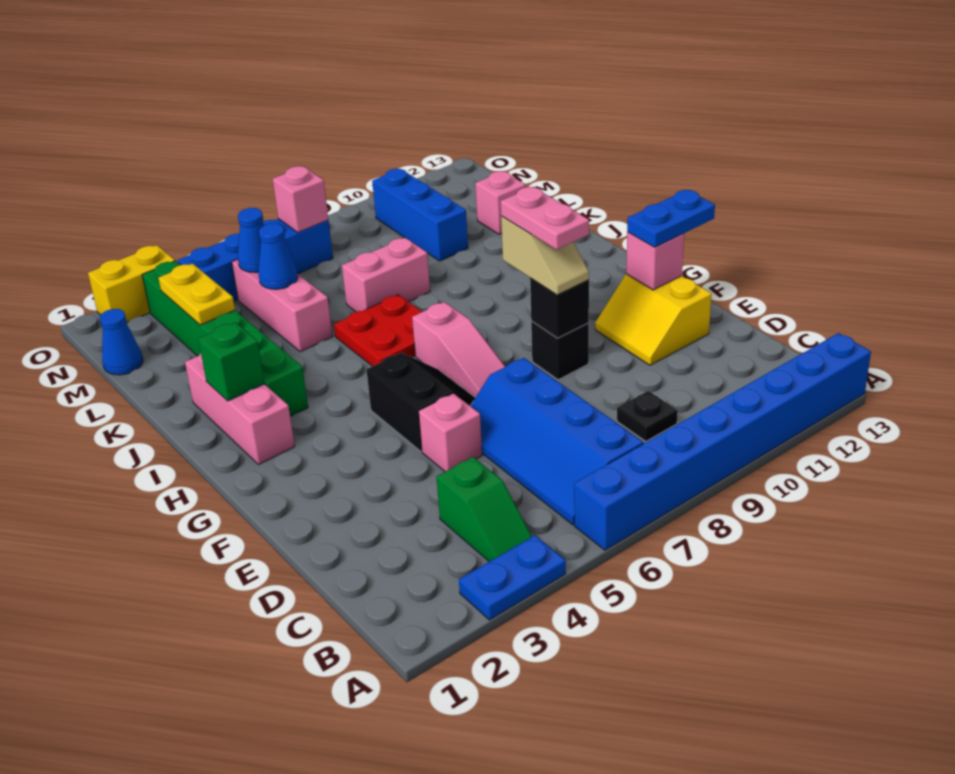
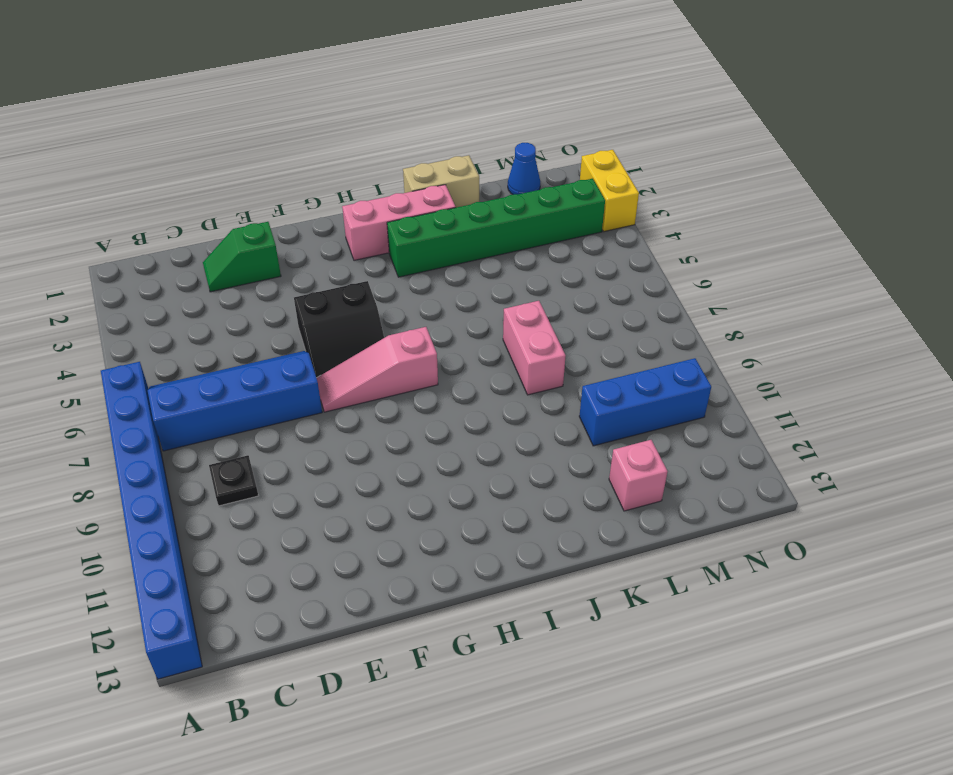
green 1x2 slope [203,222,281,292] -> green 1x2 slope moved to [437,457,532,562]
tan 1x2 brick [403,155,479,208] -> none
none -> blue 1x2 plate [459,535,566,620]
none -> pink 1x1 brick [419,393,482,472]
none -> yellow 2x2 slope [595,274,711,365]
none -> black 1x1 brick [531,321,589,380]

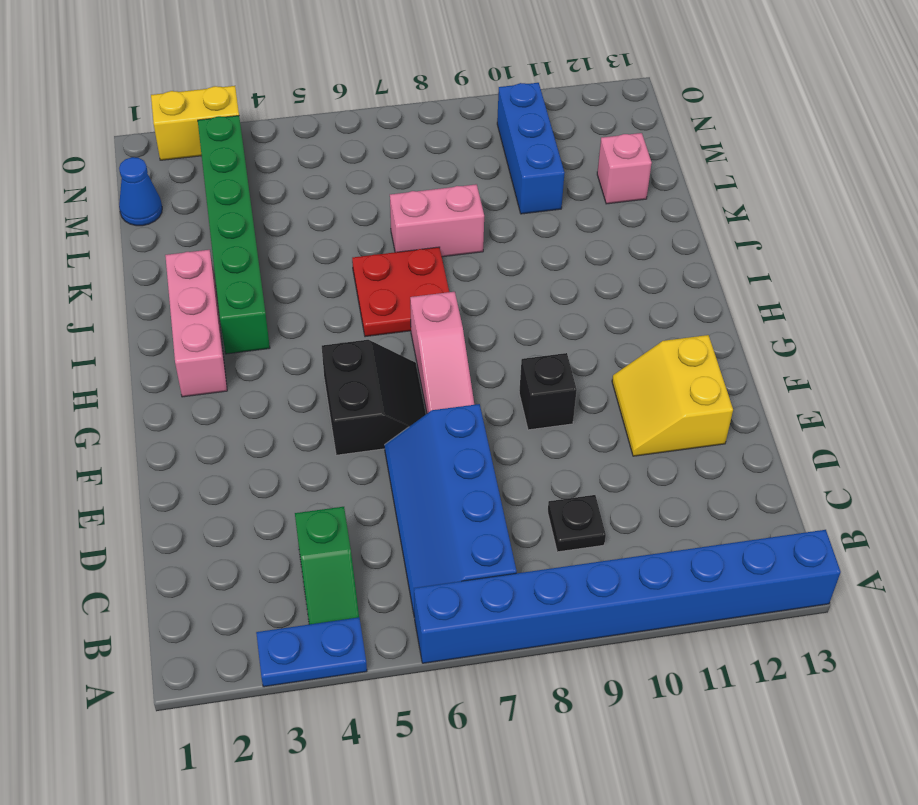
none -> pink 1x1 brick [419,393,482,472]
none -> pink 1x3 brick [232,259,333,352]
none -> blue 1x4 brick [177,219,333,301]
none -> black 1x1 brick [530,278,589,338]

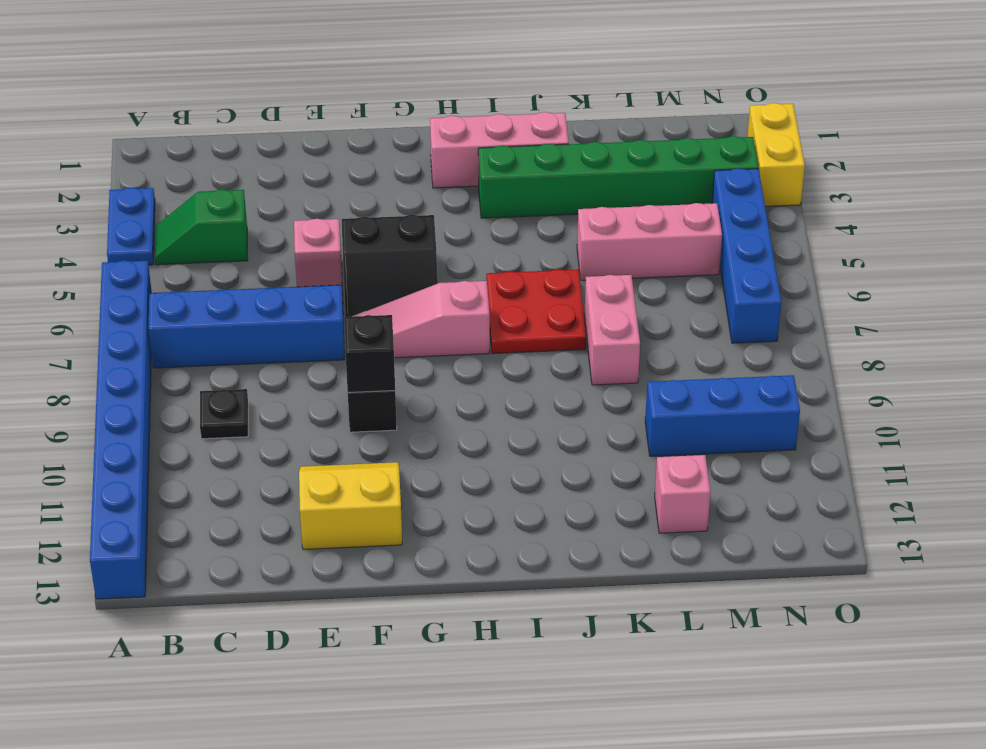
none -> blue 1x1 cone [100,309,143,375]
none -> pink 1x1 brick [626,232,684,290]
none -> green 1x1 brick [198,322,265,401]
none -> yellow 1x2 plate [159,264,235,325]

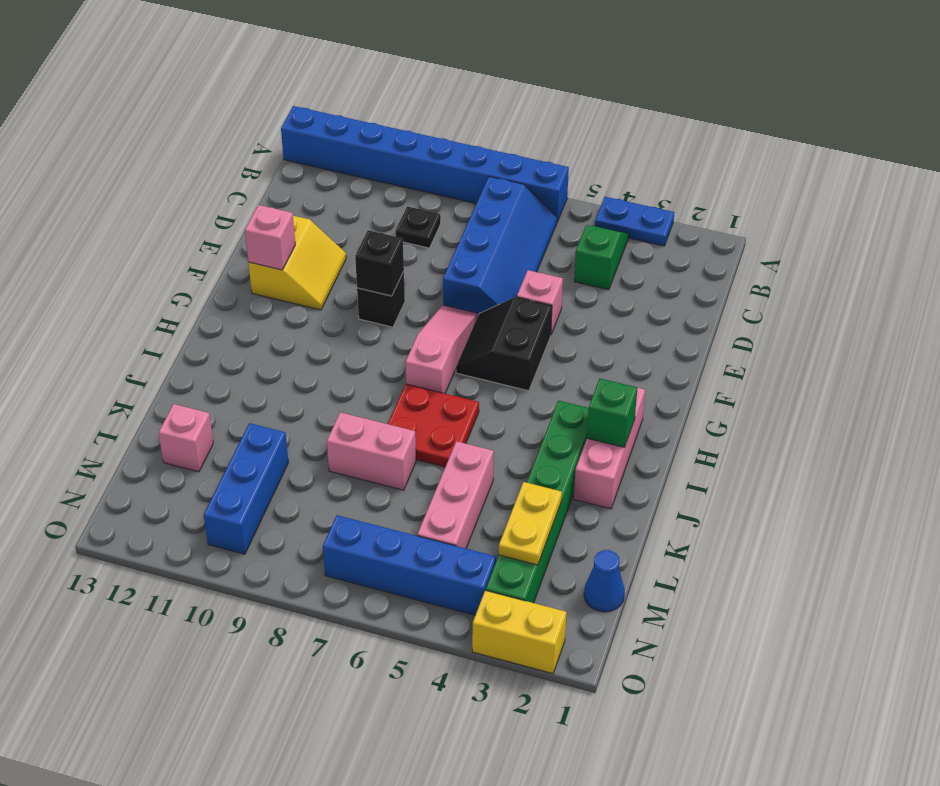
none -> blue 1x1 cone [258,224,298,289]
none -> blue 1x1 cone [238,208,264,273]
none -> pink 1x1 brick [273,166,328,232]
none -> tan 1x2 slope [501,216,589,295]

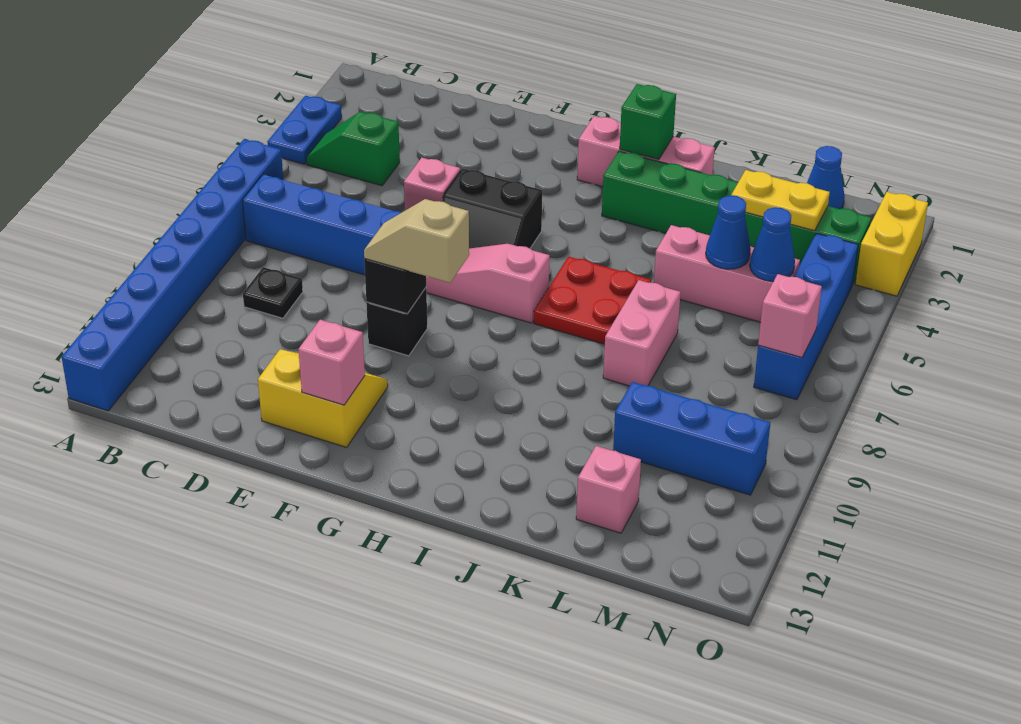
none -> blue 1x2 plate [627,190,715,247]
none -> pink 1x2 plate [501,187,589,250]

